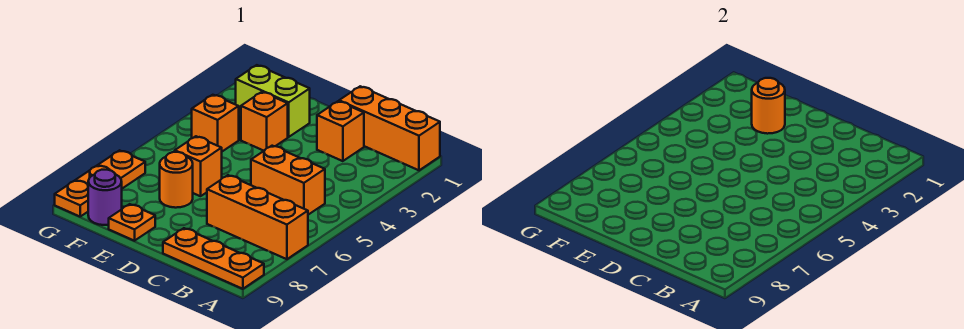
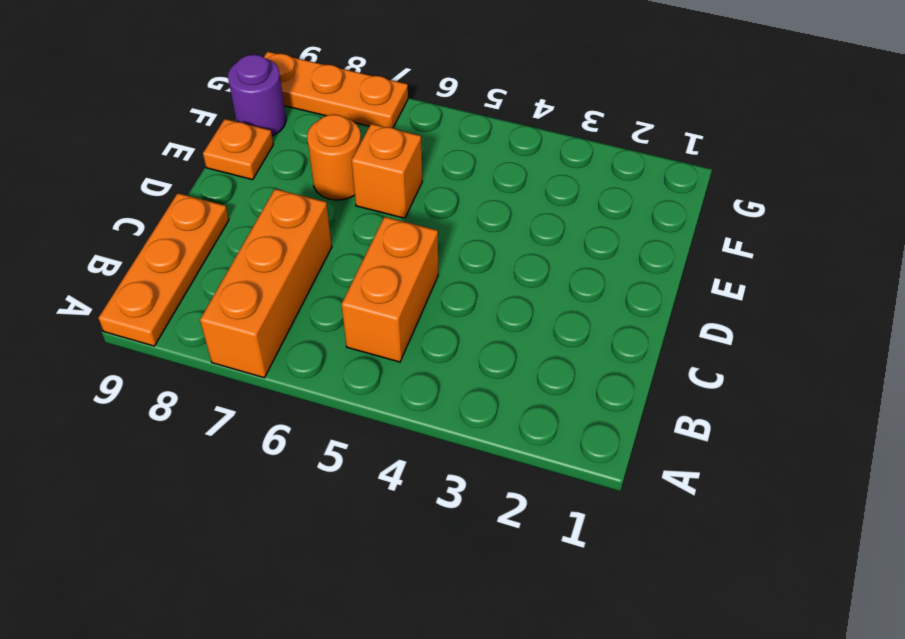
none -> orange 1x3 brick [339,86,440,170]
none -> orange 1x1 brick [317,101,364,161]
none -> lime 1x2 brick [236,65,310,137]

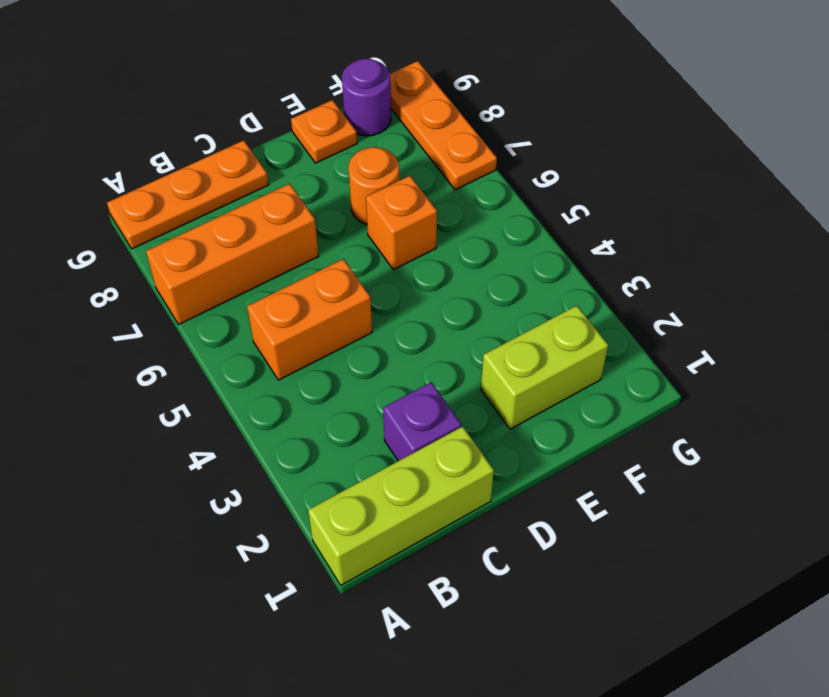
lime 1x3 brick [308,426,494,585] -> orange 1x3 brick [339,86,440,170]
purple 1x1 brick [383,382,461,461] -> orange 1x1 brick [317,101,364,161]
none -> orange 1x1 brick [241,92,288,151]
none -> orange 1x1 brick [192,95,239,151]
none -> orange 1x1 round brick [752,78,785,134]

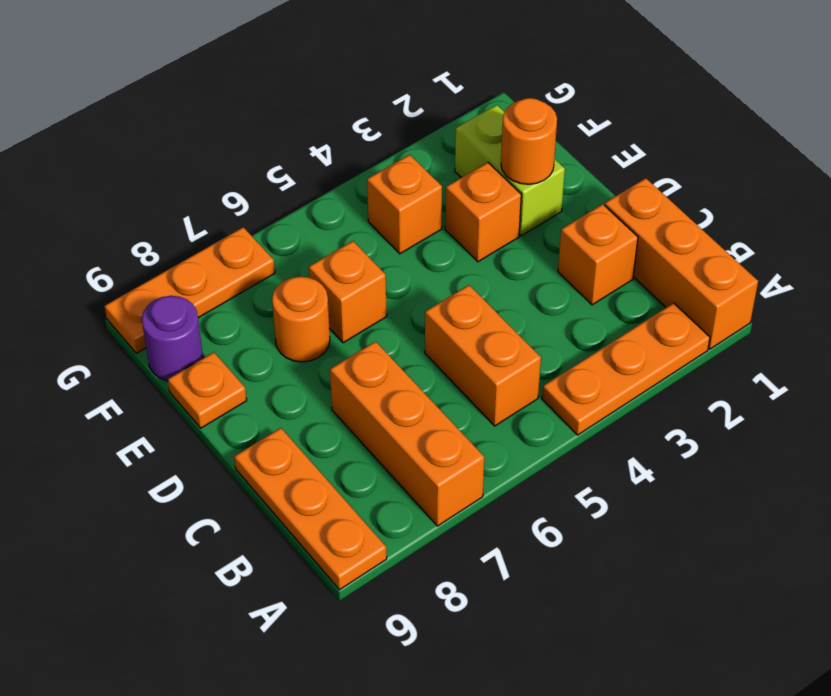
orange 1x3 plate [542,303,710,435] -> none

